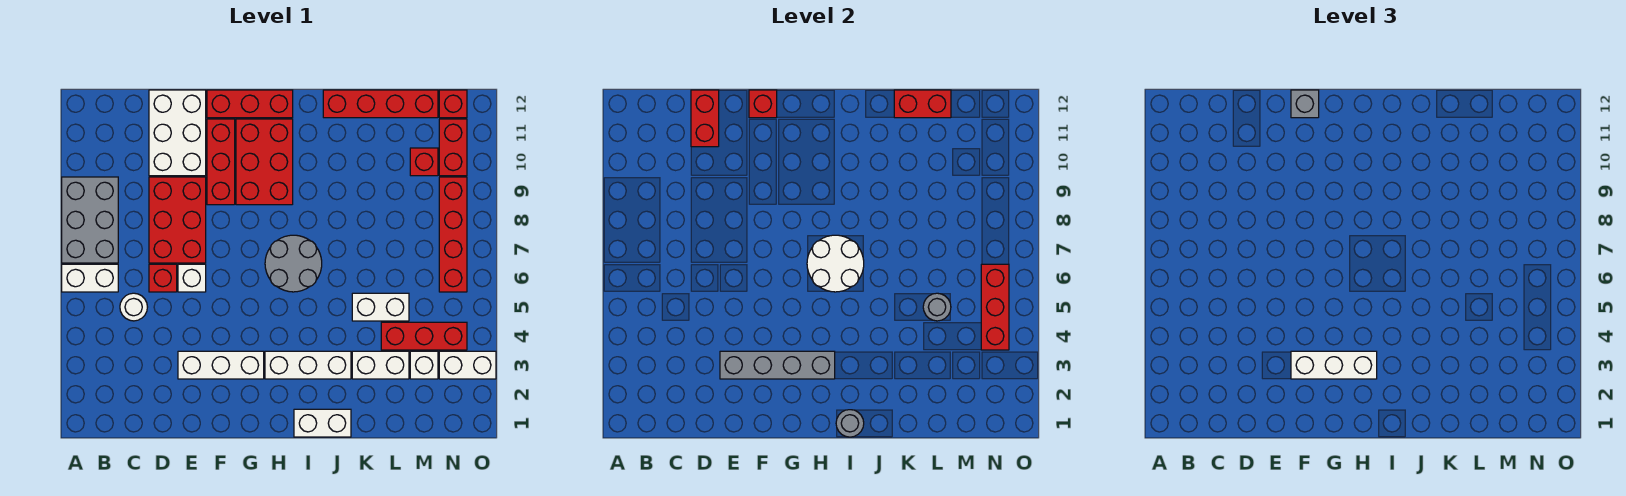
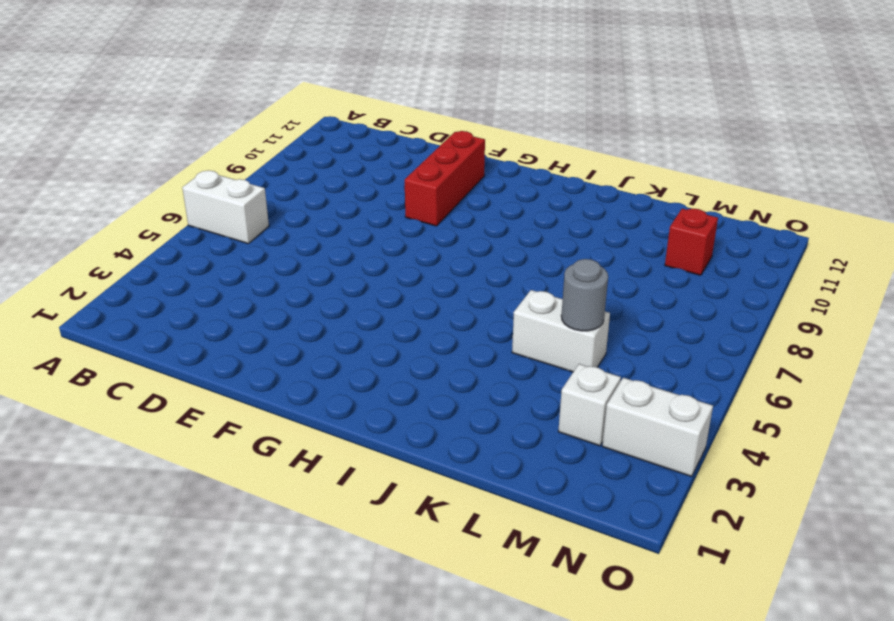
none -> grey 2x3 brick [62,177,118,263]
none -> white 1x1 round brick [120,293,147,321]
none -> red 1x1 brick [149,264,177,292]
none -> red 2x3 brick [149,177,206,263]

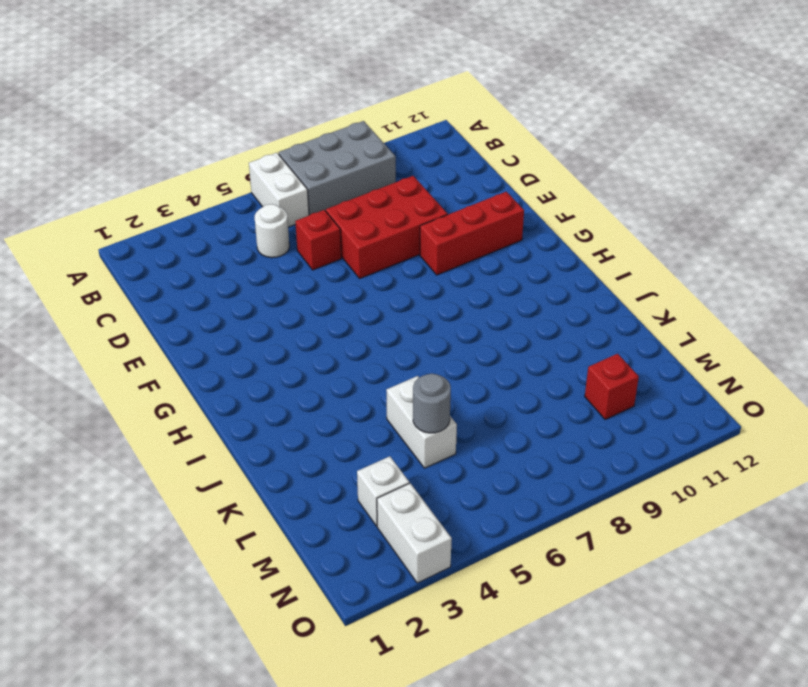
none -> white 2x3 brick [149,90,206,176]
none -> white 1x3 brick [178,351,264,379]
none -> white 1x1 brick [178,264,206,292]
none -> red 1x3 brick [207,90,293,118]

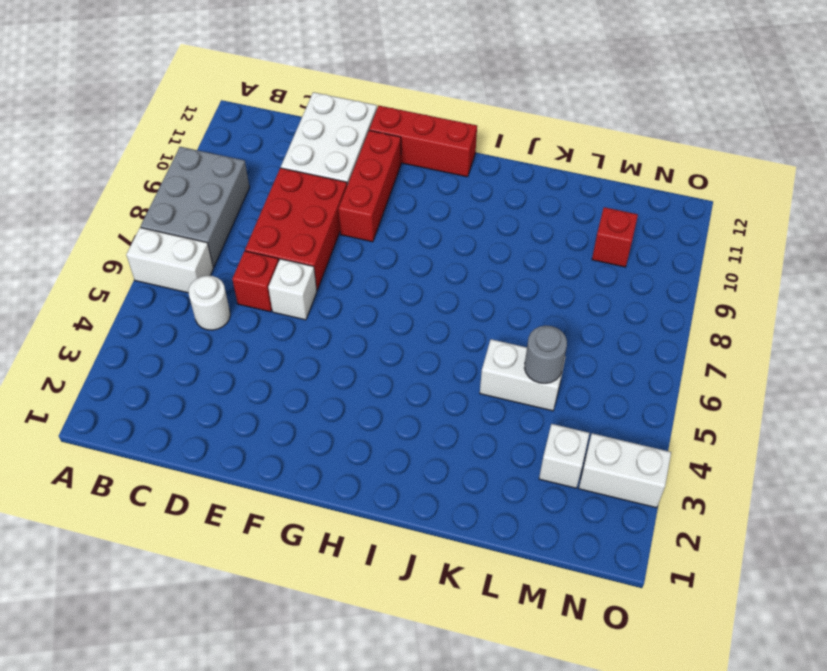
none -> white 1x3 brick [178,351,264,379]
none -> red 2x3 brick [236,119,293,205]
none -> white 1x3 brick [265,351,351,379]
none -> grey 2x2 round brick [265,235,322,292]

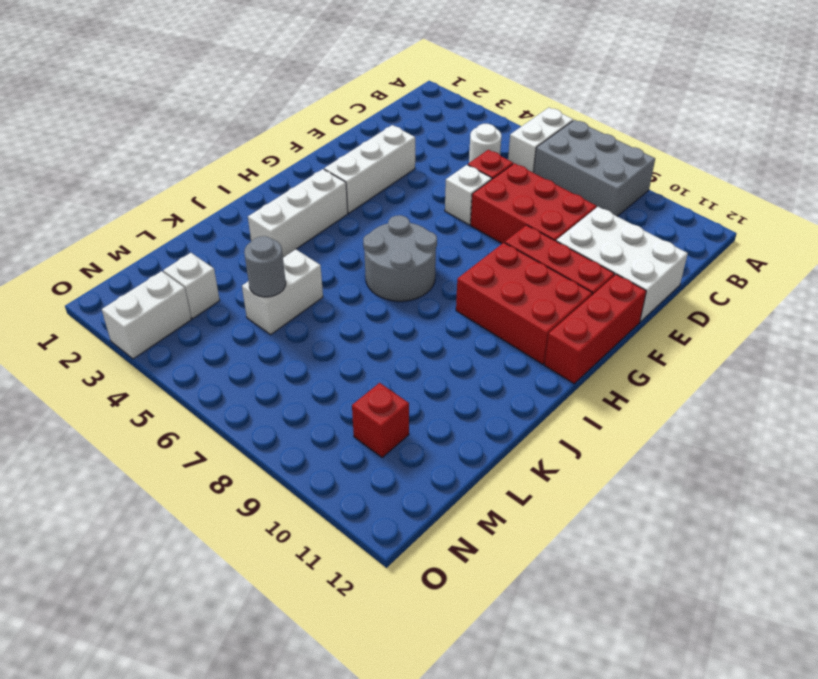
none -> white 1x2 brick [294,409,351,437]
none -> red 1x4 brick [323,90,438,118]
none -> white 1x2 brick [352,351,409,379]
none -> red 1x3 brick [381,322,467,350]

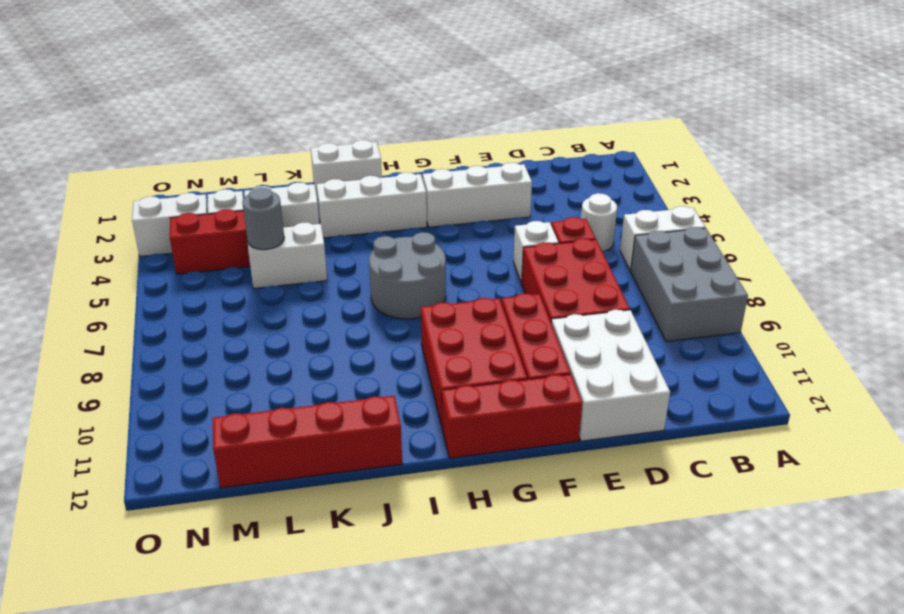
none -> red 1x1 brick [410,148,438,176]
none -> red 1x4 brick [439,177,467,292]
none -> red 1x2 brick [439,119,467,176]
none -> red 1x1 brick [439,90,467,118]

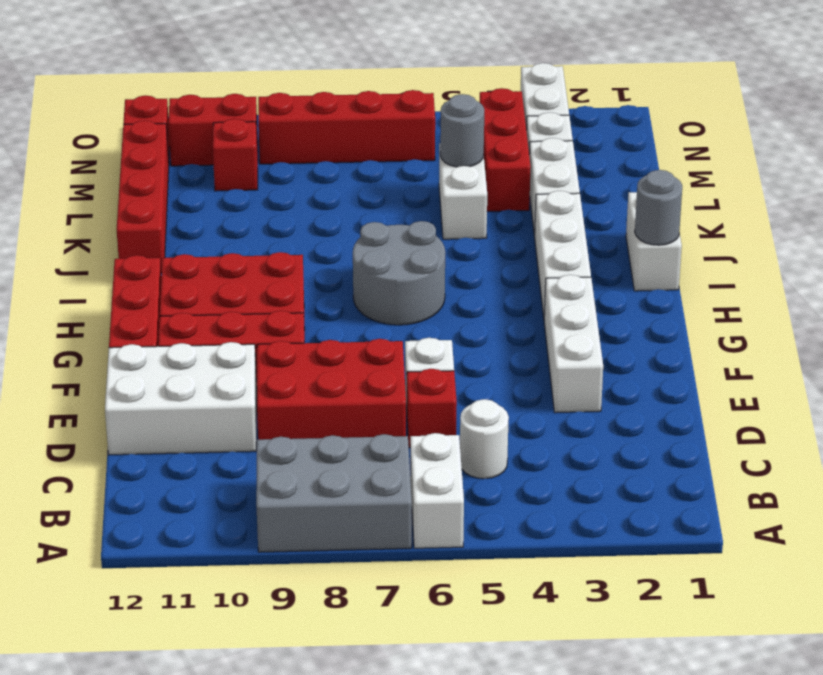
none -> red 1x2 brick [691,90,719,147]
none -> grey 1x4 brick [720,351,835,379]
none -> red 1x1 brick [749,90,777,118]
none -> white 2x2 round brick [807,235,864,292]

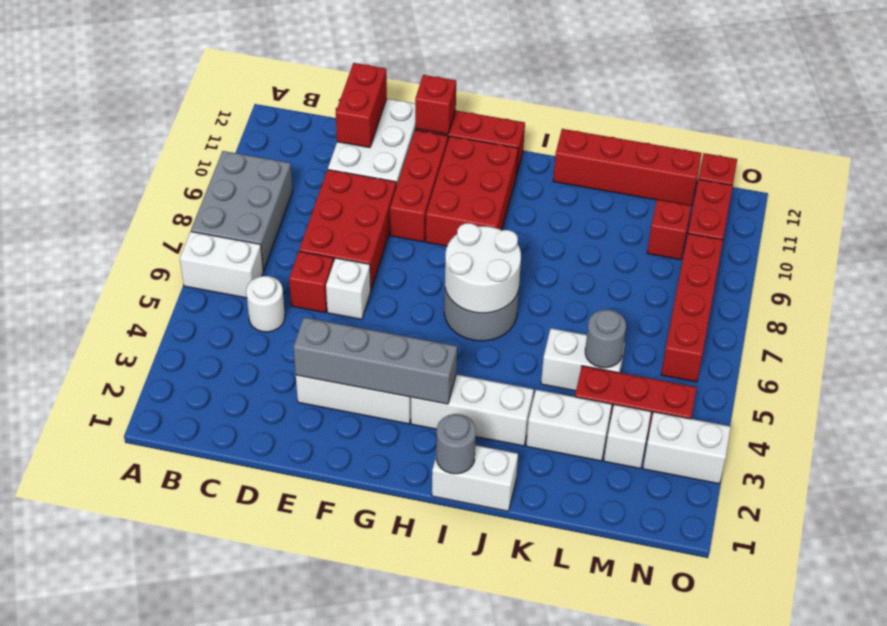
none -> red 1x2 brick [894,90,951,118]
none -> red 1x3 brick [981,264,1009,350]
none -> white 1x3 brick [1291,351,1377,379]
none -> grey 1x1 brick [1291,90,1319,118]

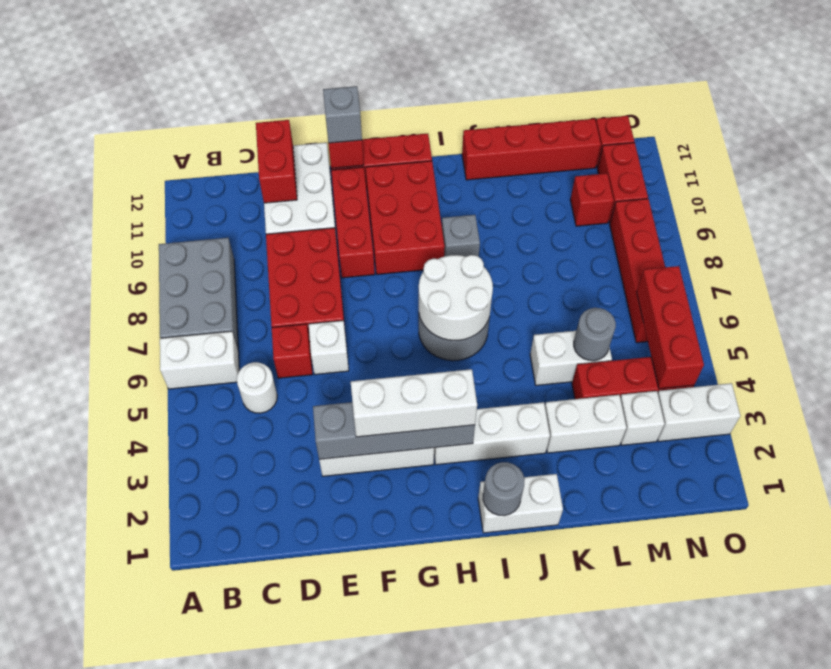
grey 1x1 brick [442,215,480,257] -> none
none -> red 1x2 brick [894,90,951,118]

